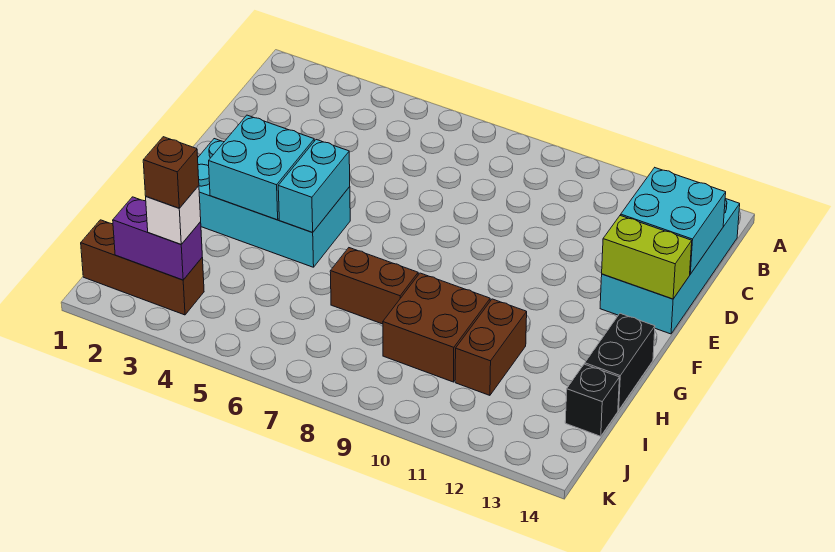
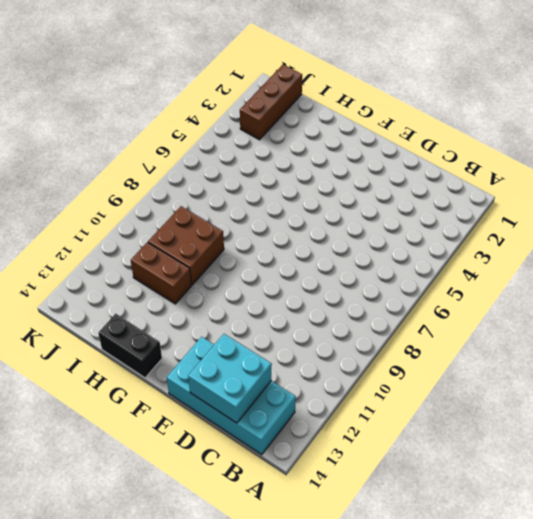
none -> cyan 2x4 brick [198,139,350,267]
none -> brown 1x2 brick [330,248,418,324]
none -> black 1x1 brick [565,364,619,436]

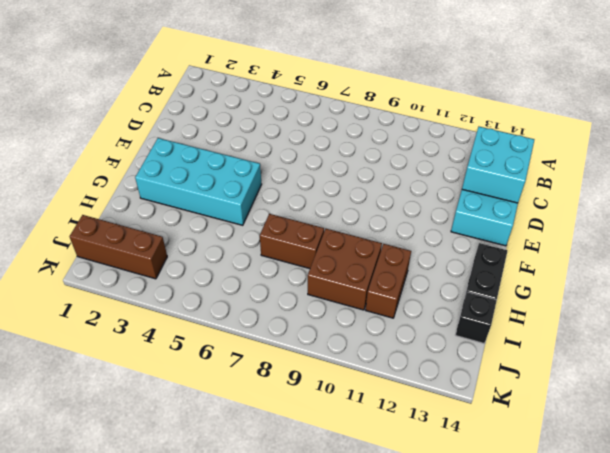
none -> lime 1x2 brick [602,215,692,299]
none -> cyan 2x2 brick [209,115,314,220]
none -> cyan 1x2 brick [278,140,350,232]

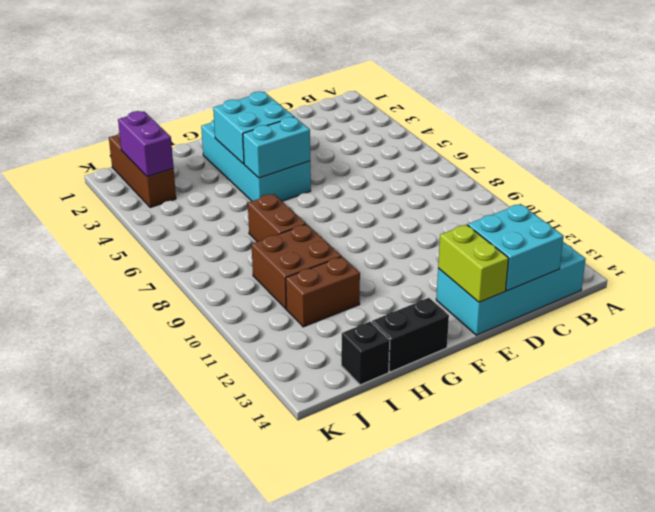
none -> white 1x1 brick [146,186,201,244]
none -> brown 1x1 brick [143,137,199,208]

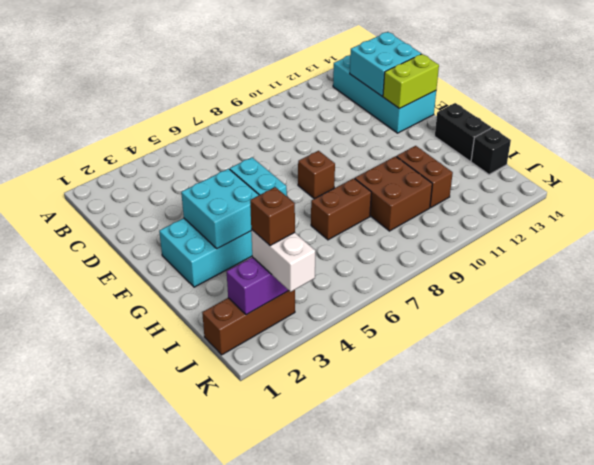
brown 1x1 brick [298,151,335,199] -> none
white 1x2 brick [251,229,315,292] -> white 1x1 brick [146,186,201,244]

